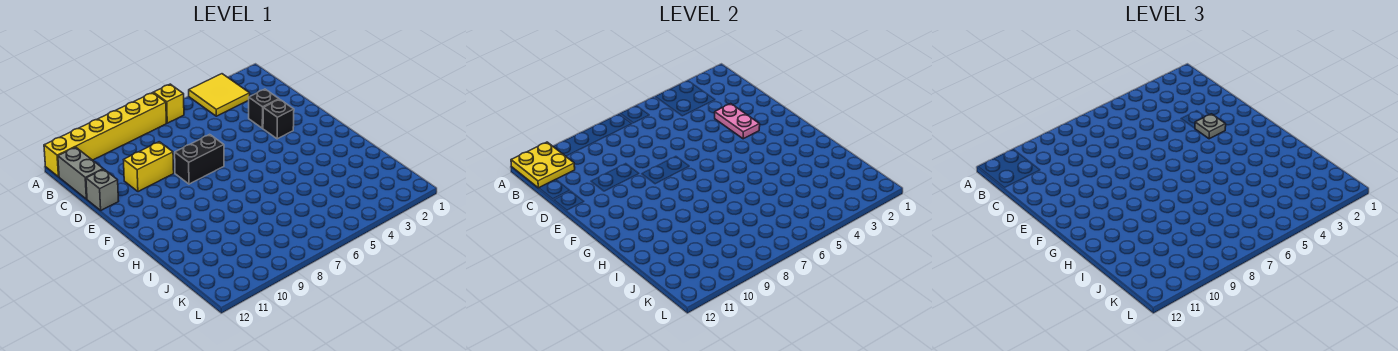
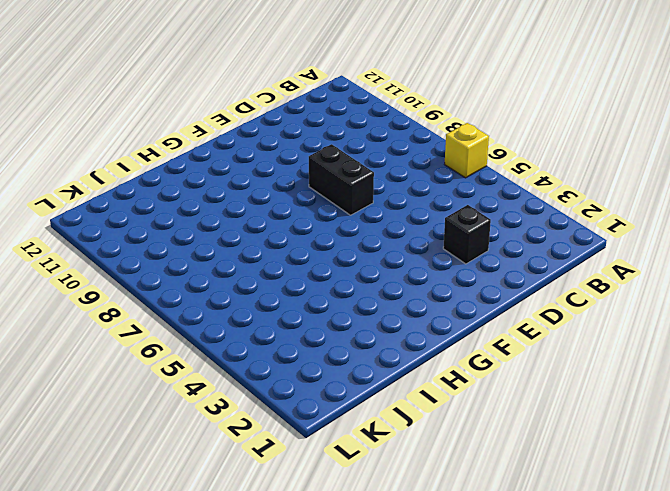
none -> yellow 2x2 tile [189,74,250,116]
none -> yellow 1x6 brick [44,93,166,177]
none -> grey 1x2 brick [58,147,103,199]

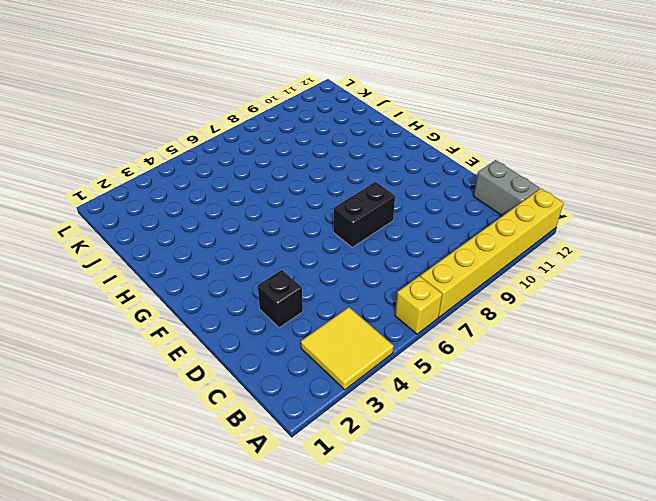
none -> yellow 1x2 brick [124,142,174,192]
none -> grey 1x1 brick [86,169,119,210]
none -> black 1x1 brick [263,99,294,139]

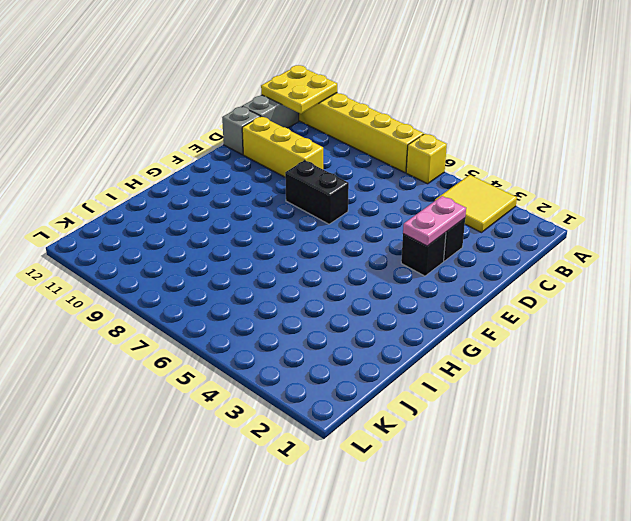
yellow 1x3 brick [242,116,323,177] -> yellow 1x2 brick [124,142,174,192]
none -> grey 1x1 plate [1195,114,1226,139]

